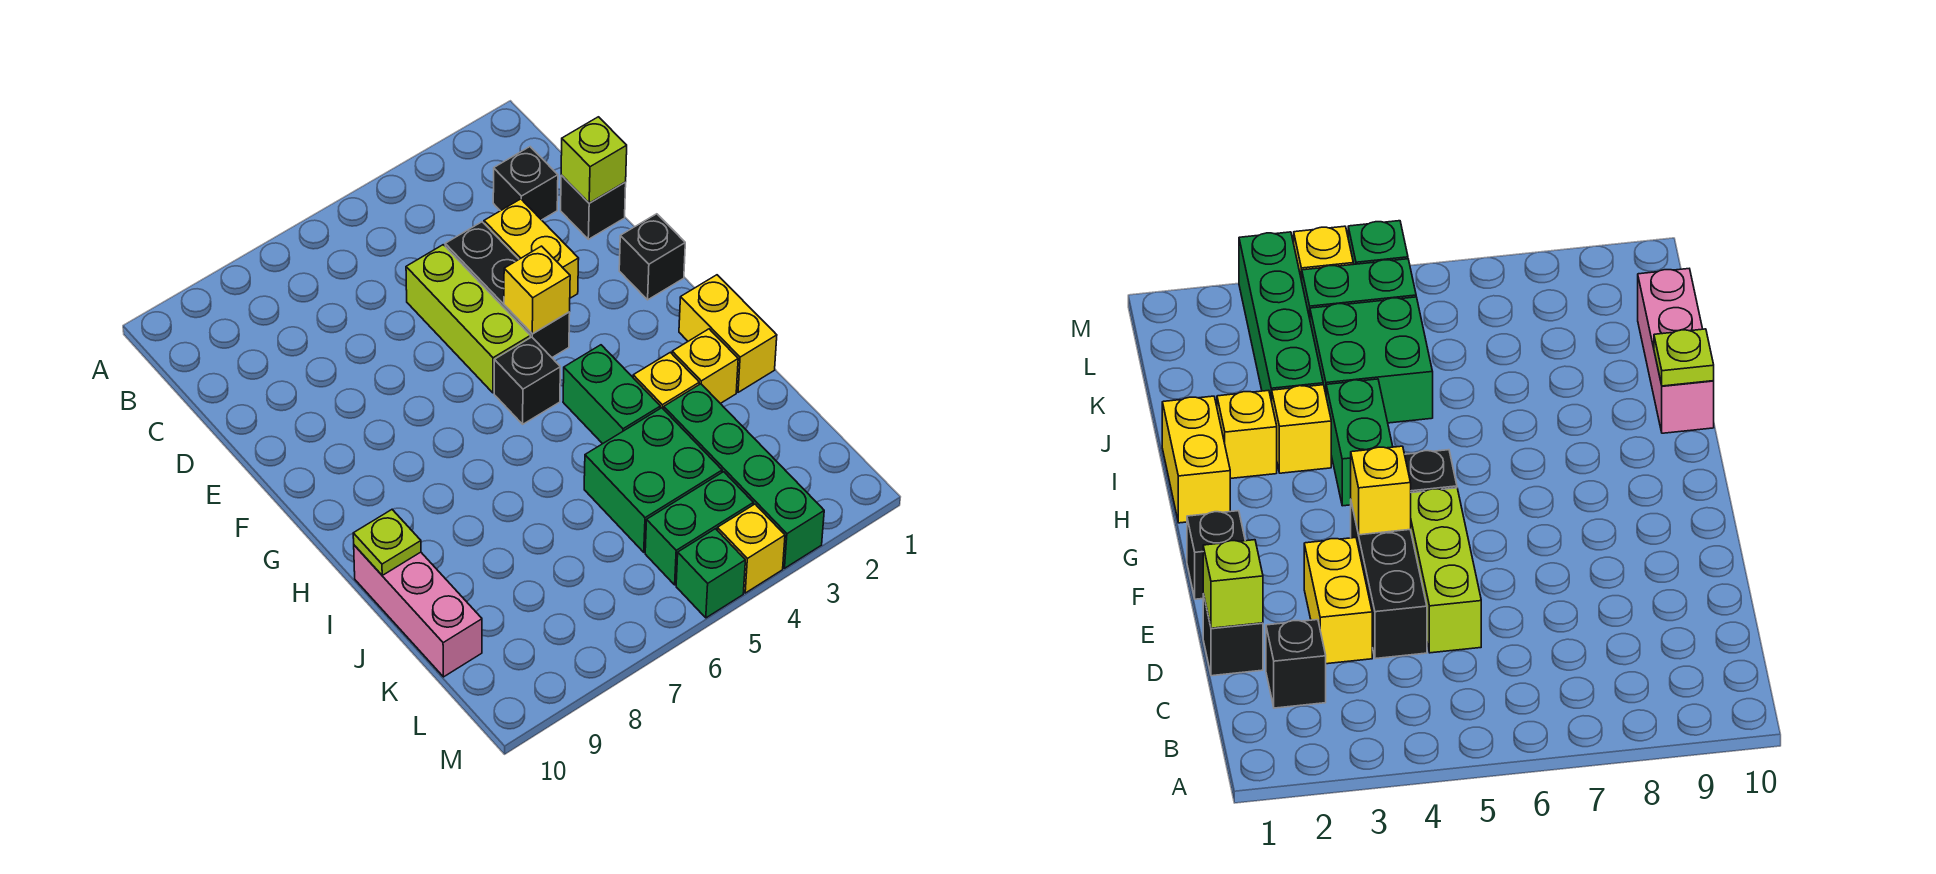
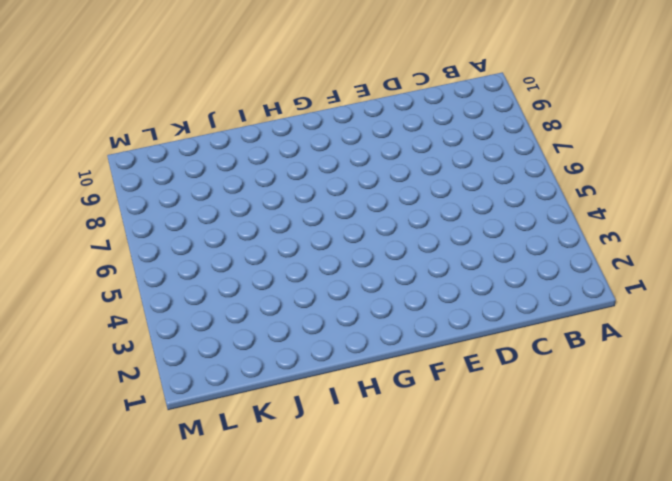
none -> black 1x1 brick [493,147,558,220]
none -> black 1x1 brick [561,175,626,239]
none -> yellow 1x2 brick [484,199,579,298]

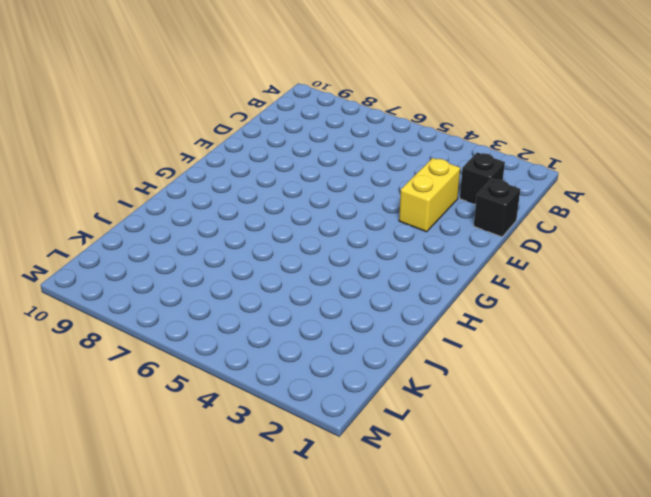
none -> black 1x3 brick [445,222,570,357]
none -> lime 1x3 brick [406,245,530,393]
none -> black 1x1 brick [619,214,685,300]

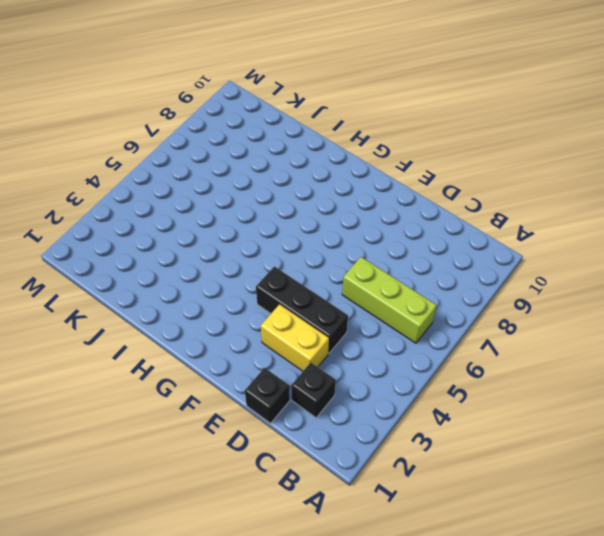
lime 1x3 brick [342,257,437,343] -> lime 1x3 brick moved to [406,245,530,393]
none -> black 1x1 brick [619,214,685,300]
none -> black 1x1 brick [494,337,560,424]
none -> yellow 1x2 brick [679,275,777,392]

